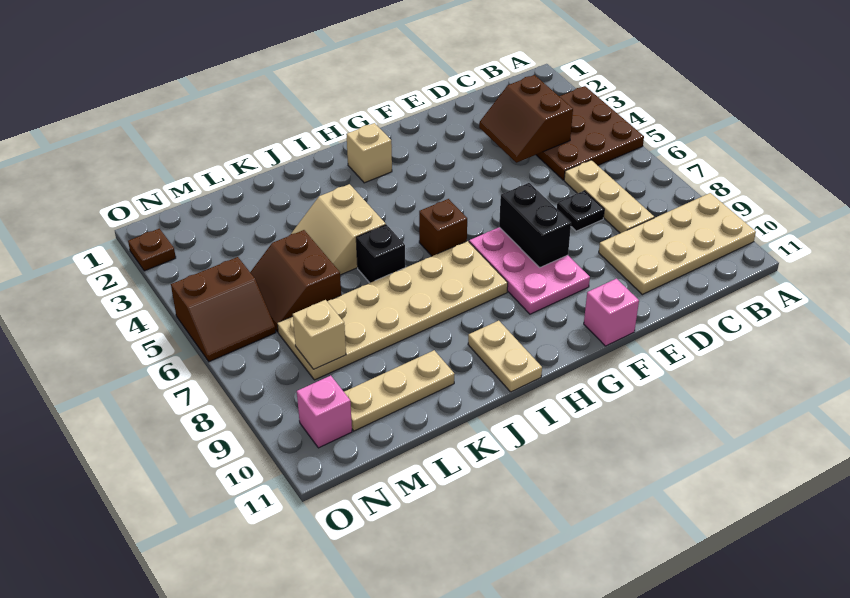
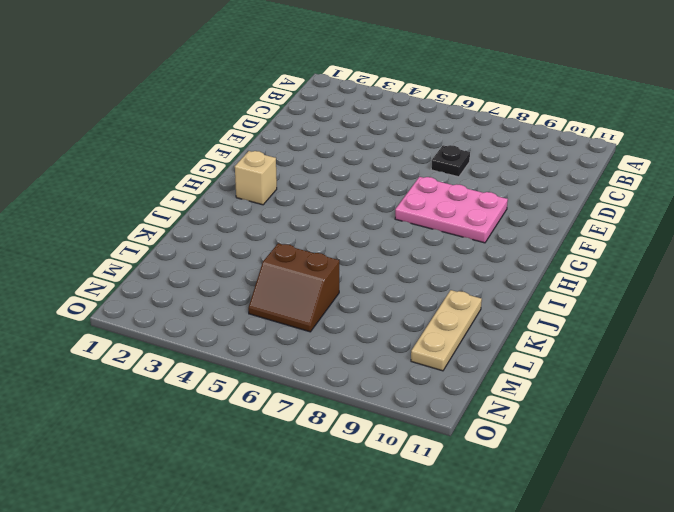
none -> brown 3x3 plate [537,86,644,180]
none -> tan 2x4 plate [599,193,756,294]
none -> tan 1x3 plate [564,160,654,233]

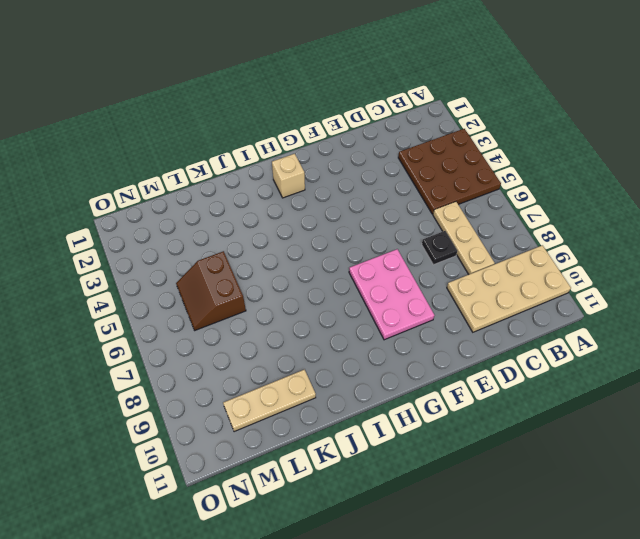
none -> pink 1x1 brick [584,279,639,346]
none -> brown 1x1 brick [419,199,467,256]
none -> tan 2x6 plate [277,241,508,380]

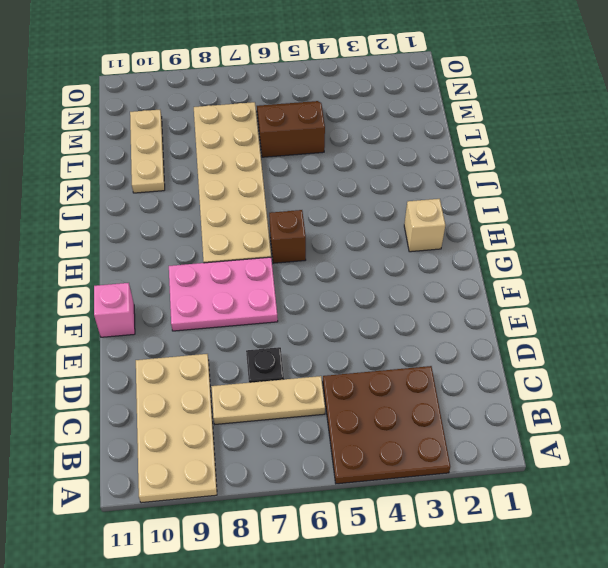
none -> tan 1x2 plate [468,321,542,392]
none -> tan 2x2 slope [291,184,386,275]
none -> black 1x1 brick [356,225,405,283]

